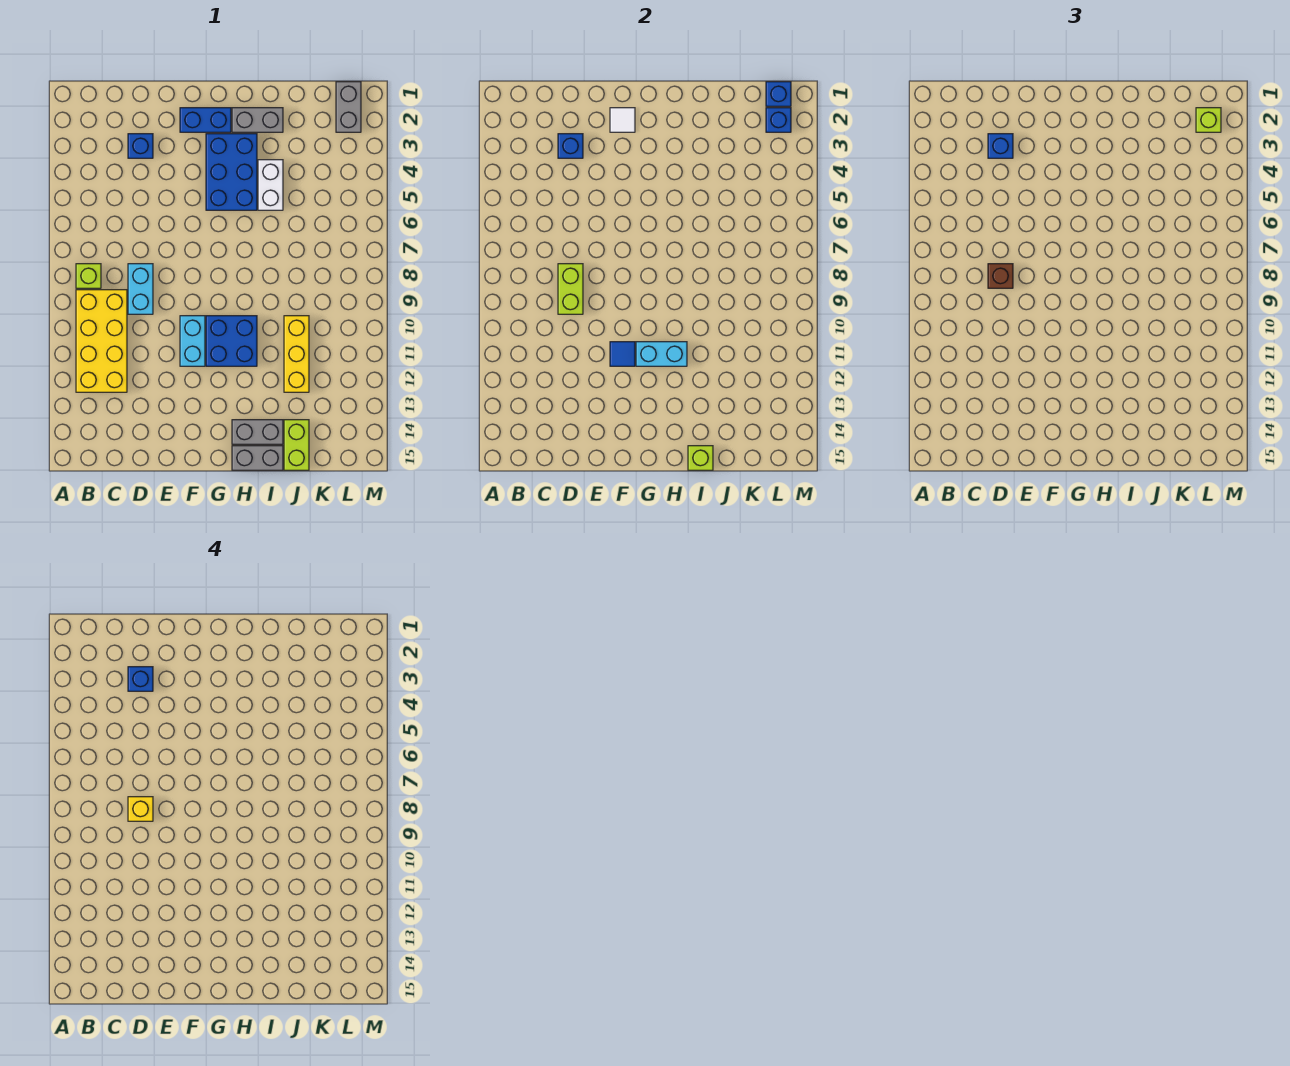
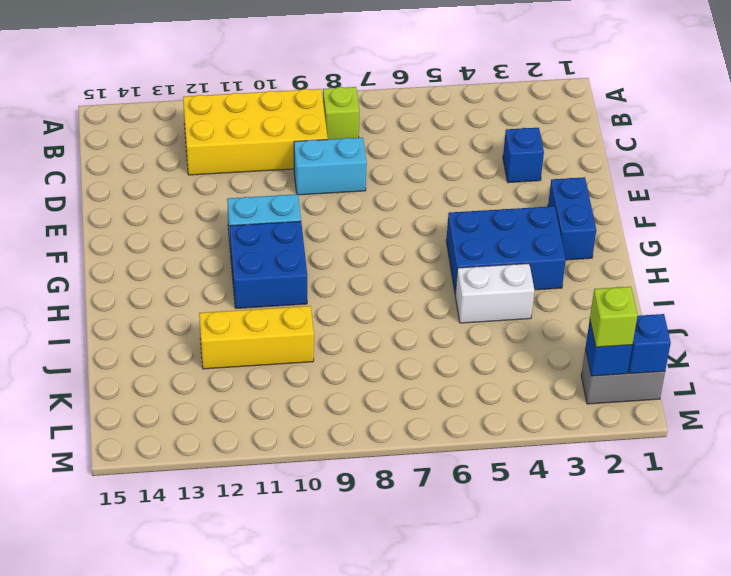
none -> grey 1x2 brick [232,108,283,132]
none -> grey 1x2 brick [232,420,283,444]
none -> grey 1x2 brick [232,446,283,470]

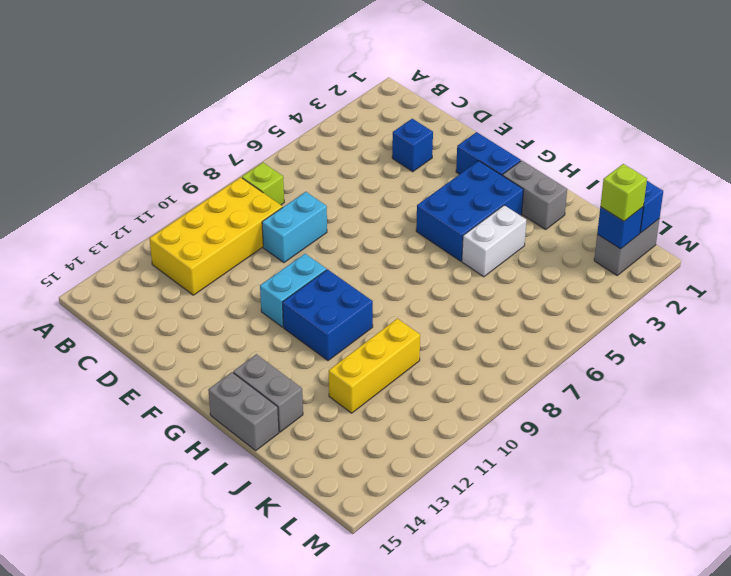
none -> lime 1x2 brick [284,420,309,470]
none -> blue 1x1 brick [558,134,583,158]
none -> lime 1x2 brick [558,264,583,314]

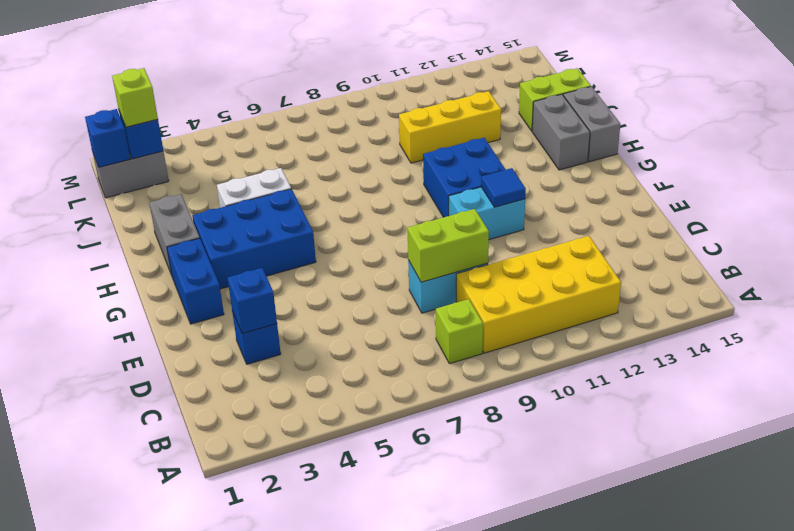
none -> white 1x1 tile [610,108,635,132]
none -> cyan 1x2 brick [636,342,687,366]
none -> lime 1x1 brick [688,446,713,470]

